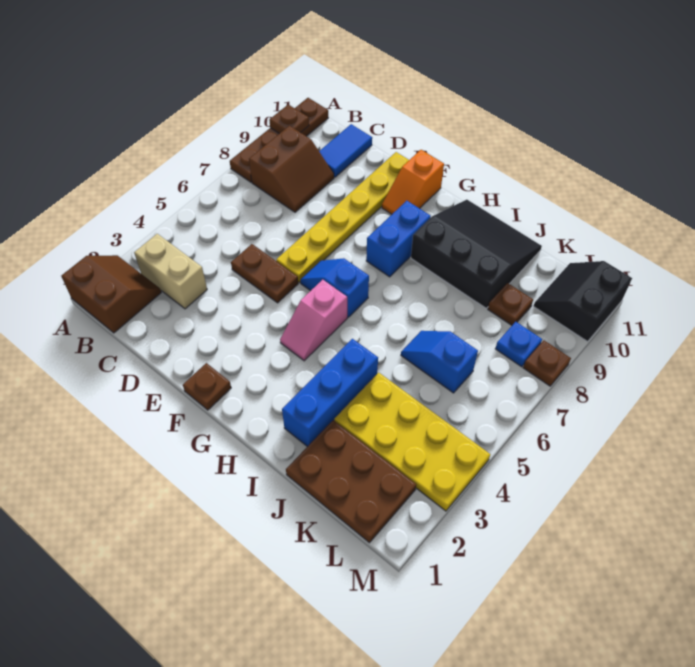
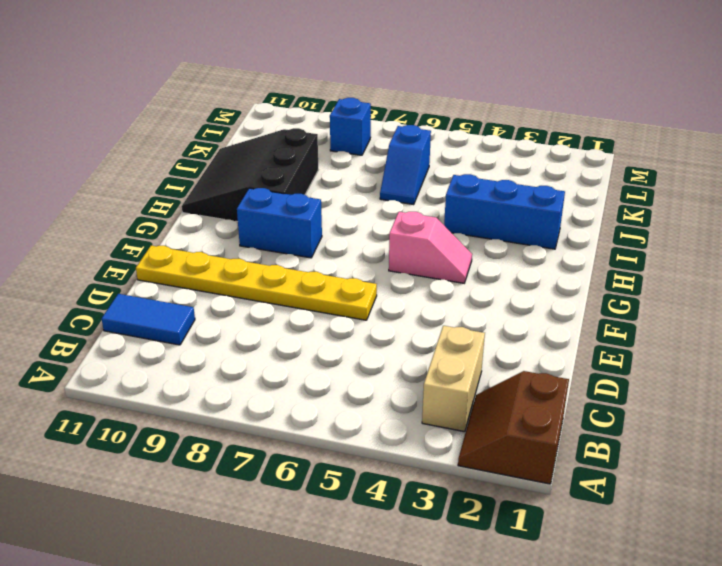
blue 1x1 brick [330,98,371,155] -> blue 1x1 plate [495,322,542,367]
none -> brown 1x4 plate [230,98,328,182]
none -> brown 2x2 slope [249,126,334,212]
none -> brown 1x2 plate [231,244,298,303]

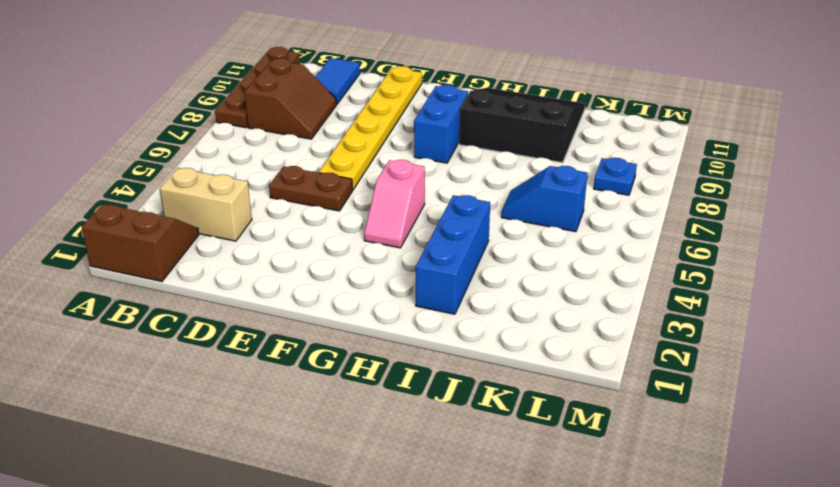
none -> brown 1x1 plate [183,363,231,410]
none -> blue 1x2 slope [300,258,369,317]
none -> orange 1x2 slope [382,150,444,214]

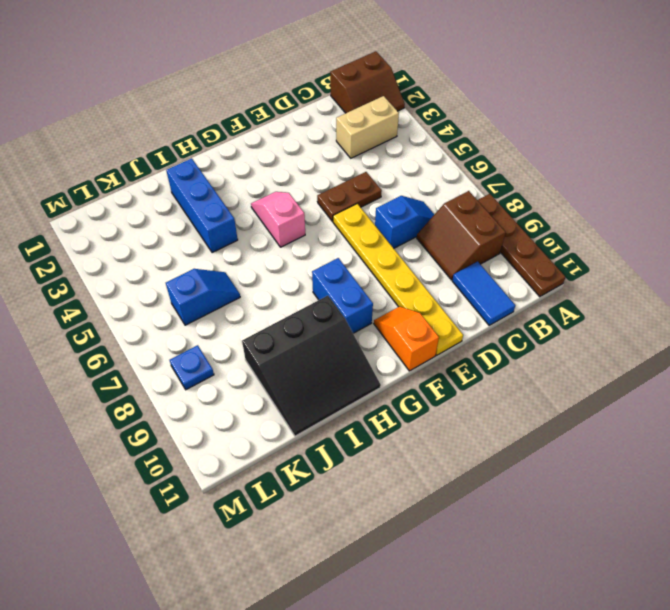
blue 1x2 slope [375,196,434,248] -> blue 1x2 slope moved to [300,258,369,317]
none -> brown 1x1 plate [183,363,231,410]
none -> brown 2x3 plate [286,420,416,543]
none -> yellow 2x4 plate [334,373,490,511]

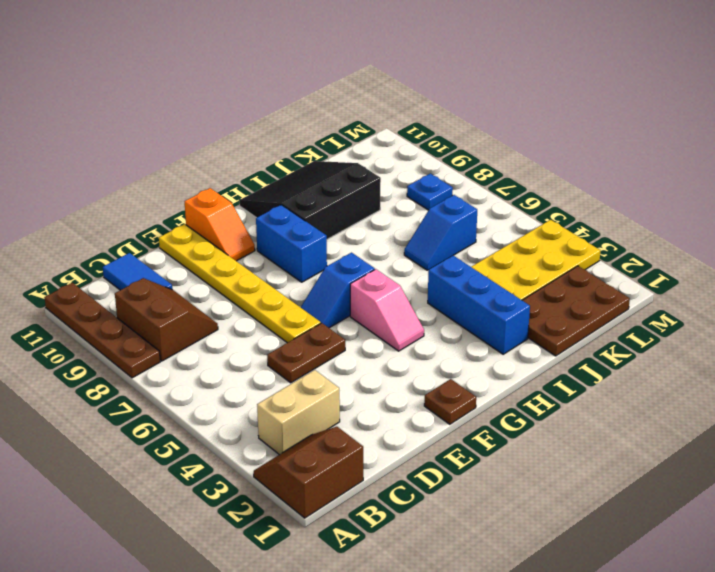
none -> brown 1x1 plate [488,283,533,325]
none -> black 2x2 slope [534,261,632,342]
none -> brown 1x1 plate [523,340,571,386]

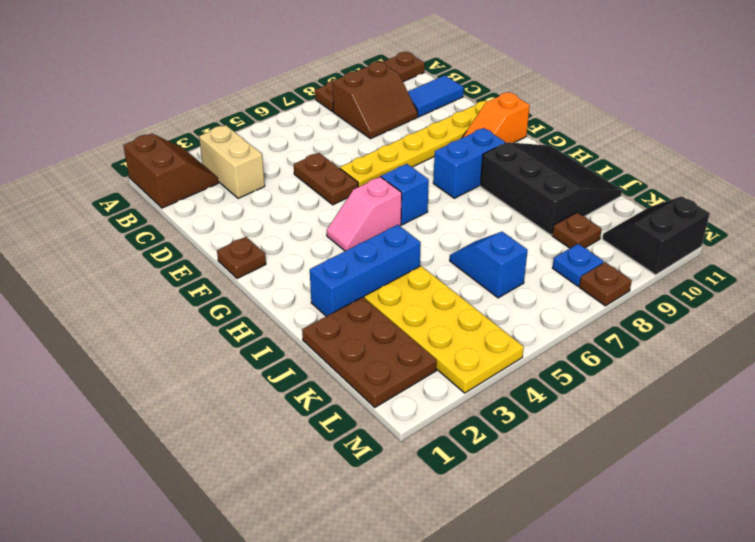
none -> brown 1x1 plate [269,105,309,134]

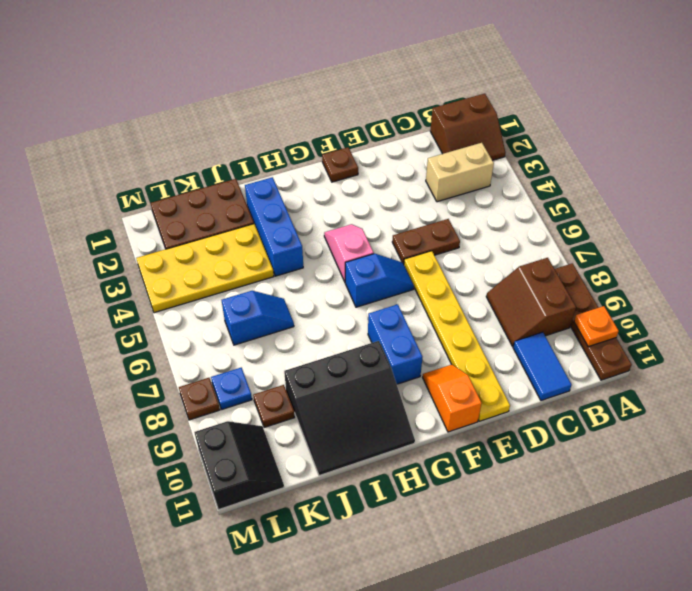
orange 1x1 plate [574,306,619,347] -> brown 1x1 plate [269,105,309,134]

